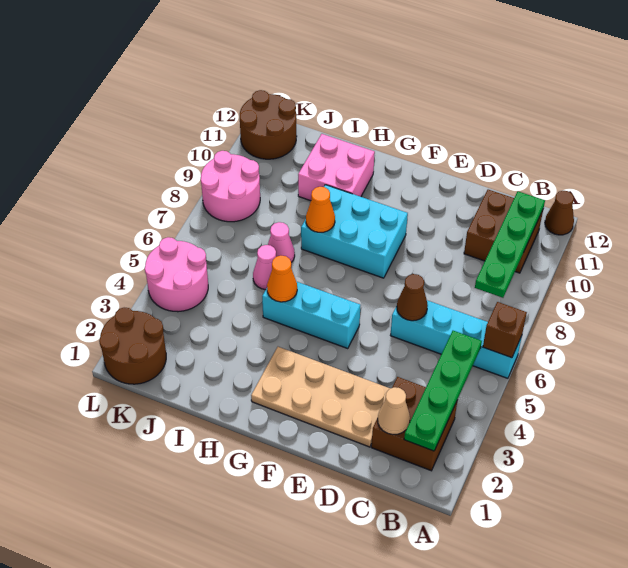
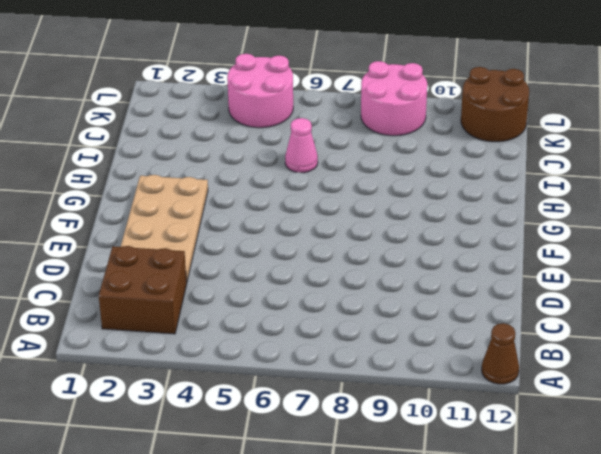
none -> cyan 1x4 brick [390,300,522,378]
none -> brown 2x2 brick [464,190,543,273]
none -> cyan 1x3 brick [262,282,360,348]

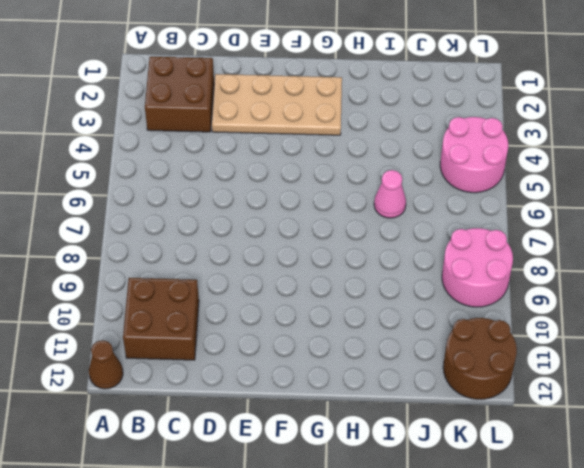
none -> cyan 1x4 brick [390,300,522,378]
none -> cyan 1x3 brick [262,282,360,348]
none -> cyan 2x3 brick [301,185,408,278]

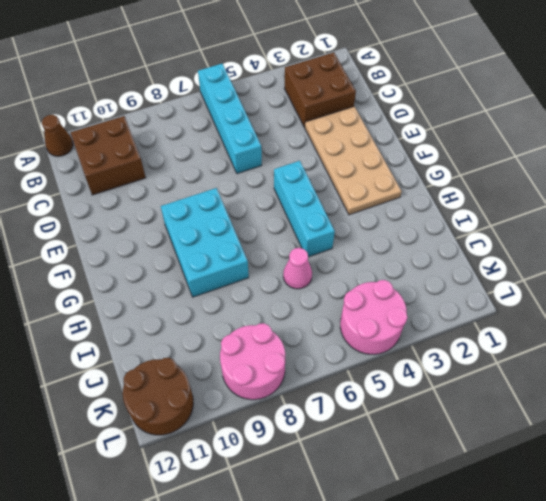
none -> pink 2x2 brick [298,134,375,201]
none -> pink 1x1 cone [268,222,295,262]
none -> brown 2x2 round brick [99,308,166,384]

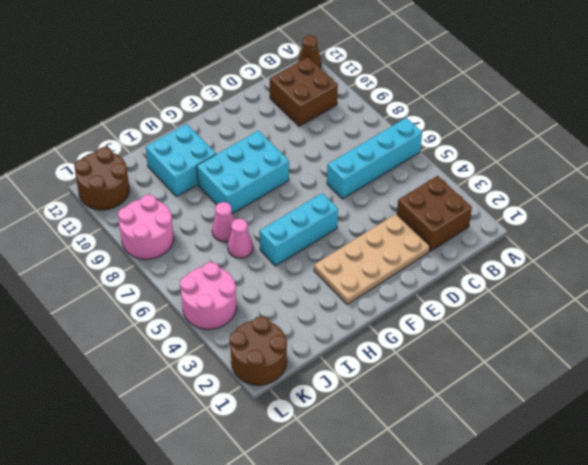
cyan 2x2 brick [146,124,216,197] -> pink 2x2 brick [298,134,375,201]
none -> brown 1x1 brick [483,302,527,358]
none -> green 1x4 plate [404,331,482,451]
none -> green 1x4 plate [475,191,545,298]

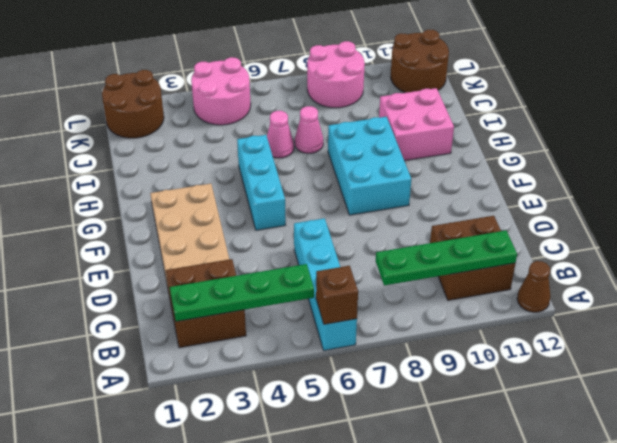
none -> tan 1x1 cone [378,387,410,435]
none -> brown 1x1 cone [397,274,428,321]
none -> orange 1x1 cone [267,256,297,302]

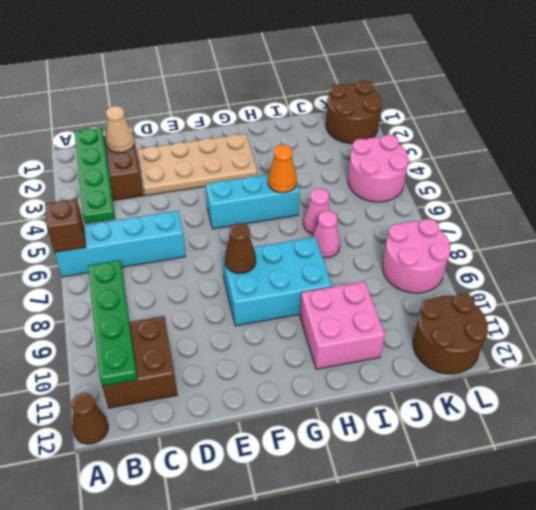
brown 1x1 cone [225,223,256,274] -> brown 1x1 cone moved to [397,274,428,321]
none -> orange 1x1 cone [306,187,335,232]

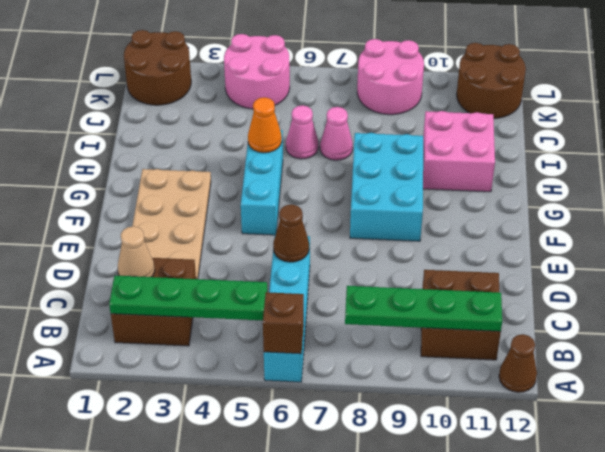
none -> orange 1x1 cone [306,187,335,232]

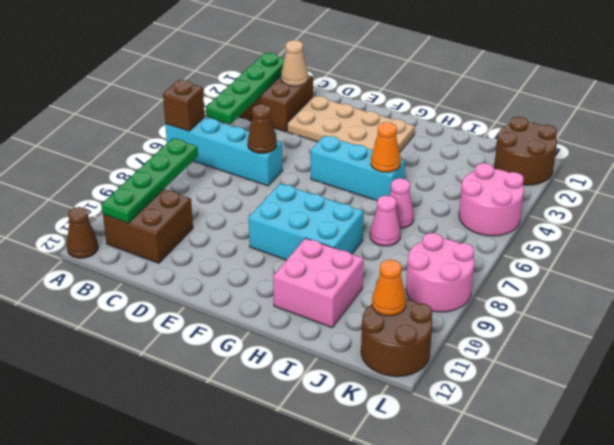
orange 1x1 cone [372,260,406,316] -> orange 1x1 cone moved to [306,187,335,232]

